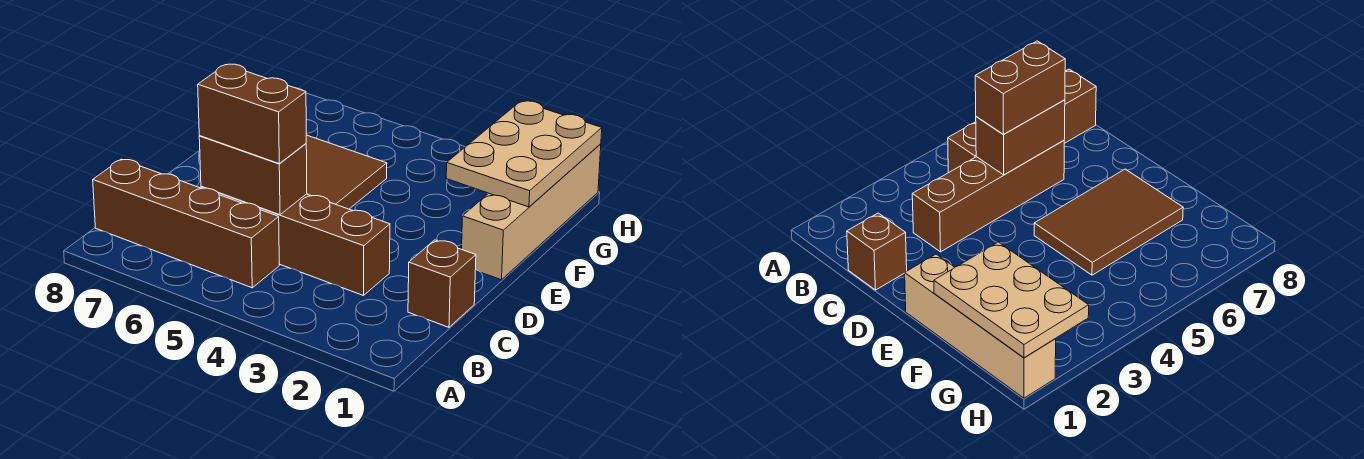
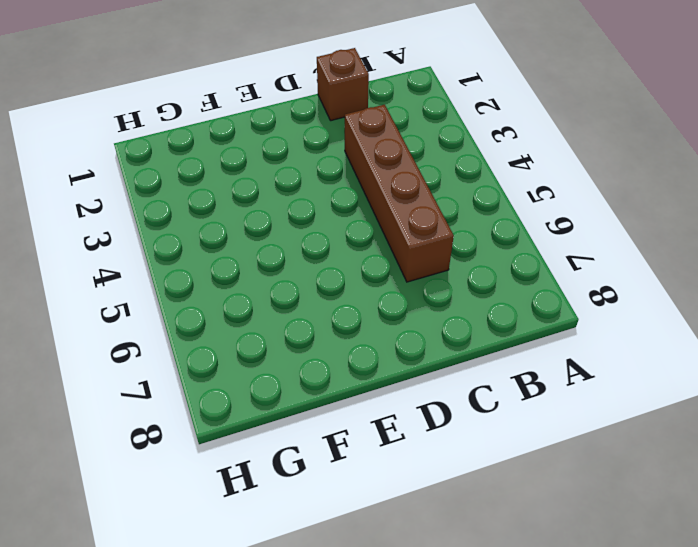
none -> brown 1x4 brick [93,159,279,288]
none -> tan 1x4 brick [462,144,601,280]

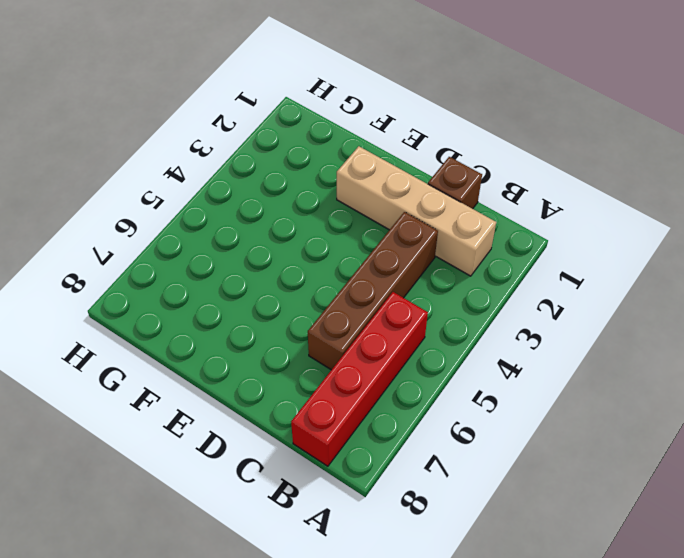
tan 1x4 brick [337,146,496,276] -> tan 1x4 brick moved to [462,144,601,280]
red 1x4 brick [291,292,428,466] -> brown 1x4 brick [93,159,279,288]
none -> brown 2x3 tile [306,135,387,209]
none -> brown 1x2 brick [199,136,307,215]

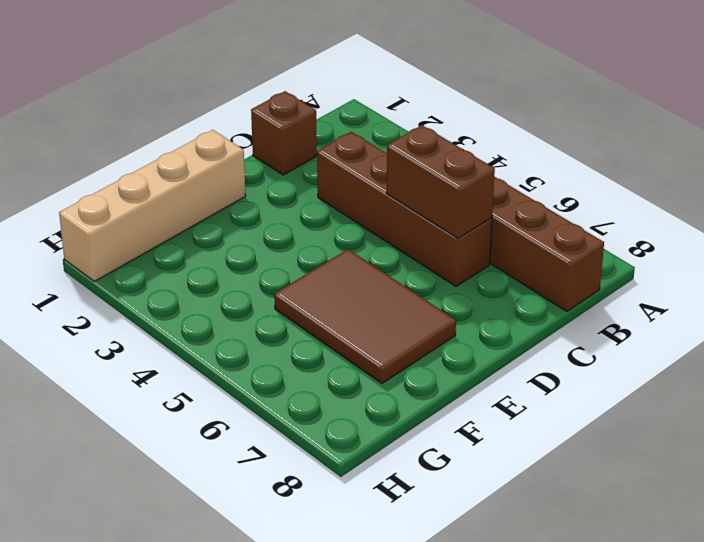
none -> tan 2x3 plate [446,101,602,207]
none -> brown 1x2 brick [198,64,306,163]

